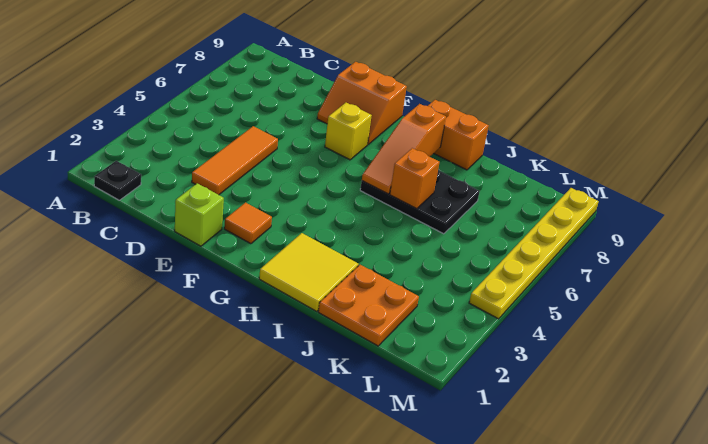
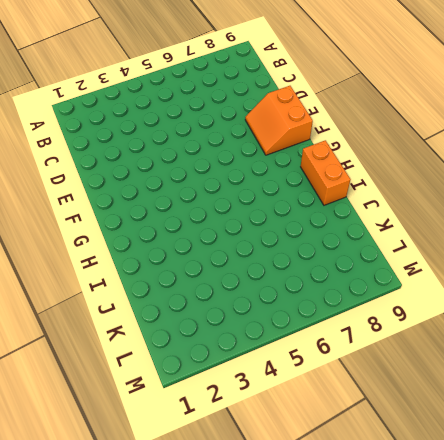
none -> black 1x1 plate [94,161,141,200]
none -> orange 1x3 tile [192,126,278,195]
none -> lime 1x1 brick [175,183,224,246]

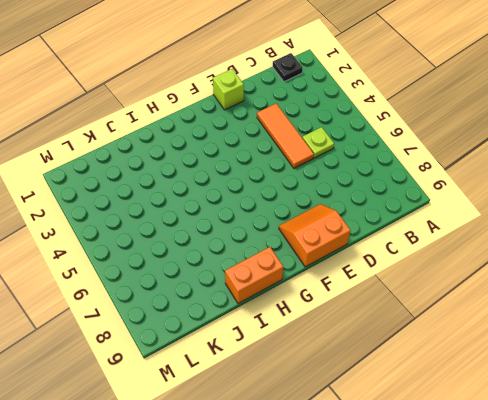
lime 1x1 plate [302,127,334,158] -> none
none -> orange 1x1 tile [224,202,272,244]
none -> yellow 1x1 brick [325,103,372,160]
none -> yellow 2x2 tile [259,233,358,312]

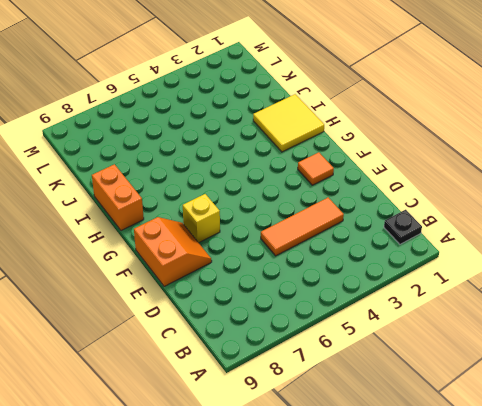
none -> lime 1x1 brick [175,183,224,246]
none -> black 2x3 plate [360,170,480,234]
none -> orange 2x2 plate [318,265,419,346]

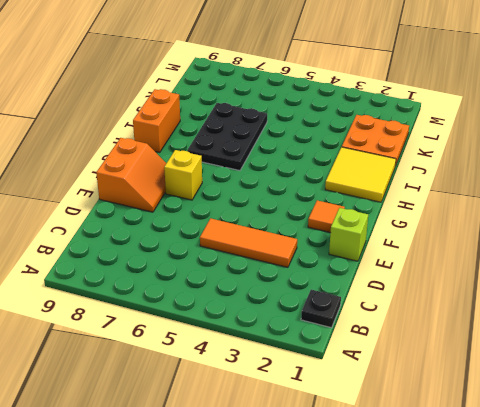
none -> yellow 1x6 plate [469,188,599,319]
none -> orange 1x3 slope [362,104,446,194]
none -> orange 1x1 brick [390,148,439,209]

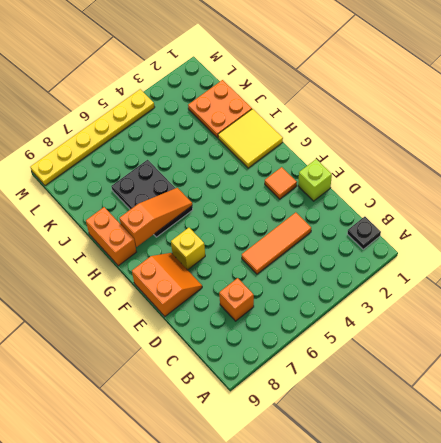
orange 1x1 brick [219,278,254,321] -> orange 1x1 brick moved to [390,148,439,209]

